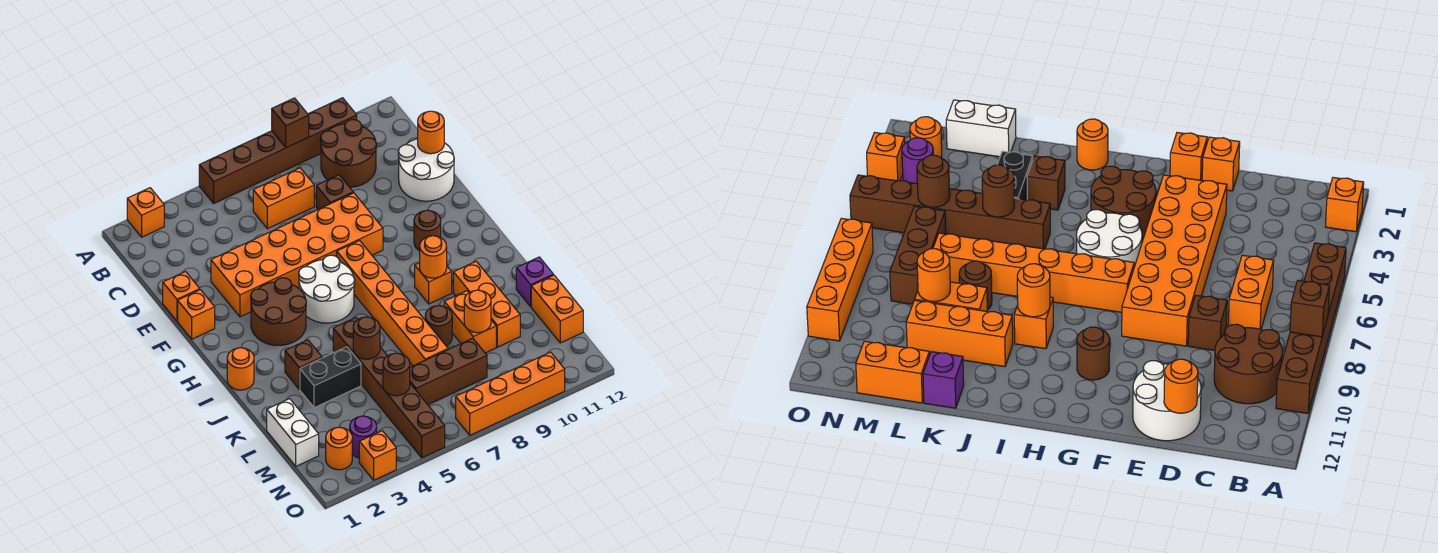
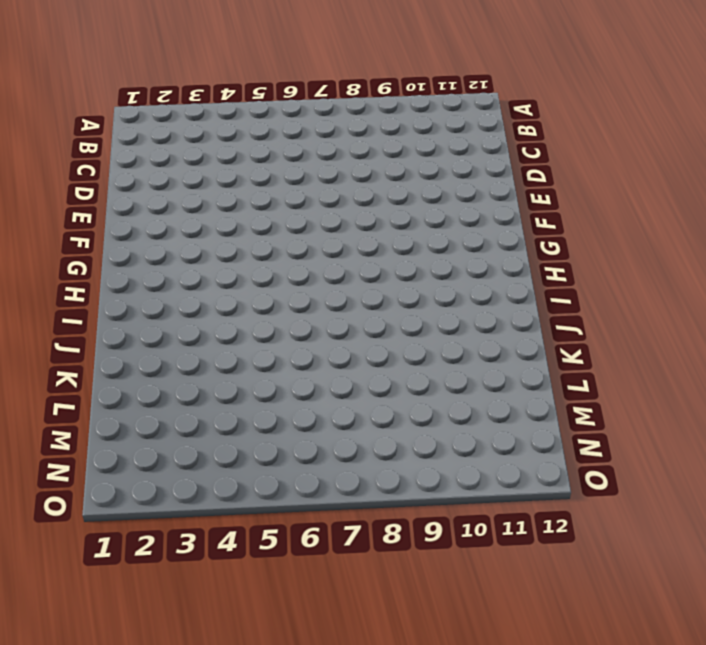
none -> orange 1x1 brick [127,188,164,237]
none -> brown 1x6 brick [199,98,357,203]
none -> brown 2x2 round brick [321,120,376,187]
none -> orange 1x2 brick [253,168,314,229]

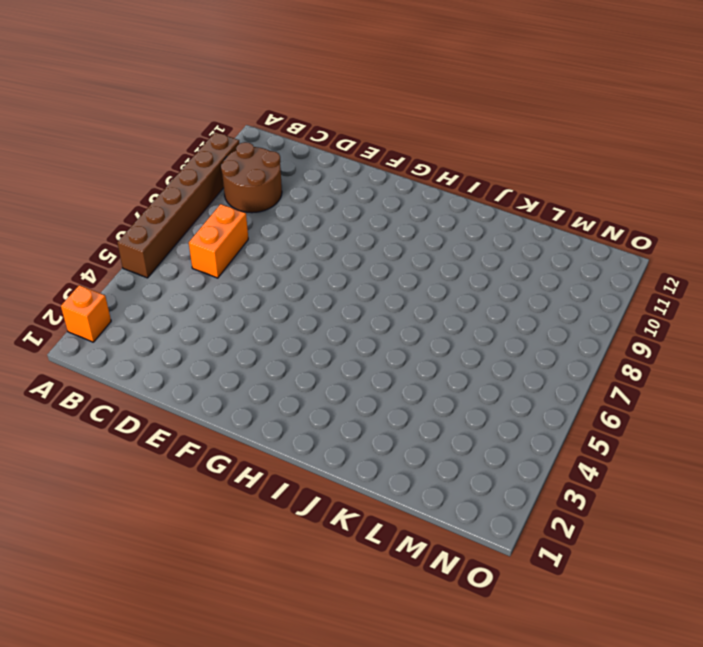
none -> brown 1x1 brick [316,175,353,209]
none -> white 2x2 round brick [398,139,454,201]
none -> orange 1x1 brick [163,272,200,321]
none -> orange 2x6 brick [211,193,383,317]

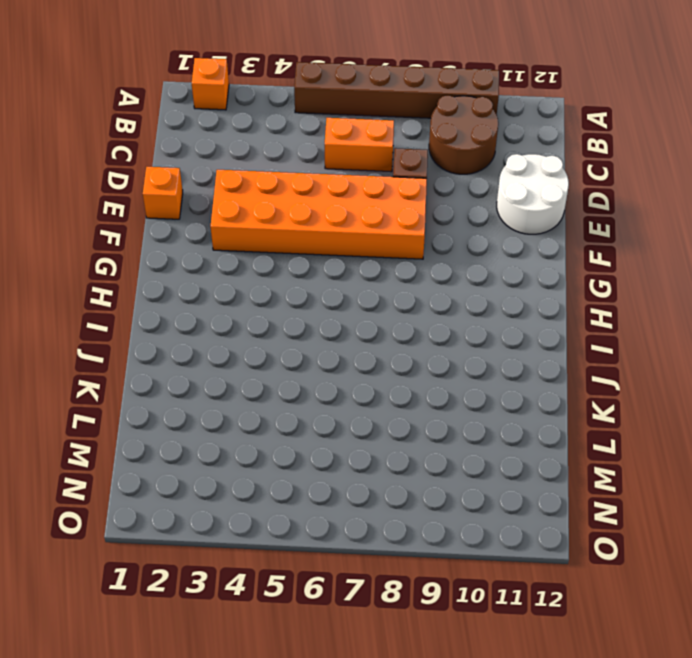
none -> orange 1x1 brick [178,290,215,339]
none -> brown 2x2 round brick [251,278,306,345]
none -> white 2x2 round brick [299,255,355,323]
none -> orange 1x6 brick [337,241,448,366]

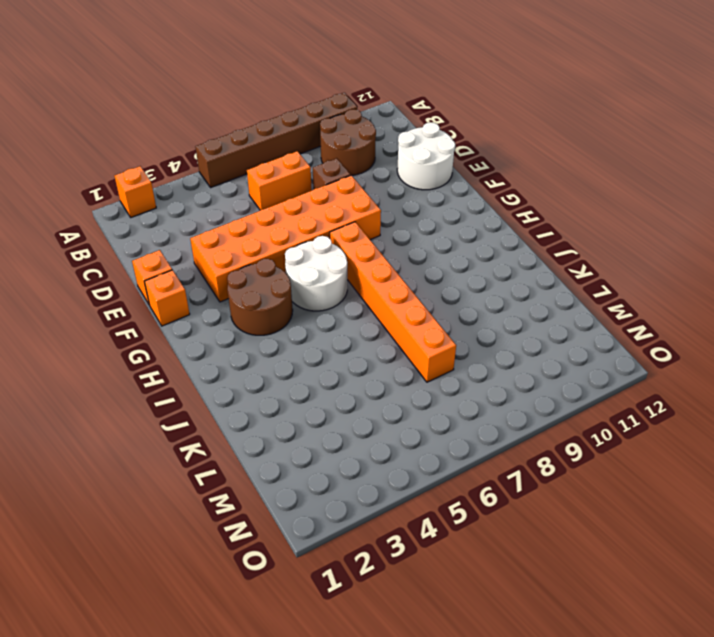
none -> brown 1x1 round brick [414,210,441,251]
none -> orange 1x1 round brick [227,348,254,390]
none -> orange 1x1 brick [415,263,452,304]
none -> brown 1x1 brick [285,340,322,389]

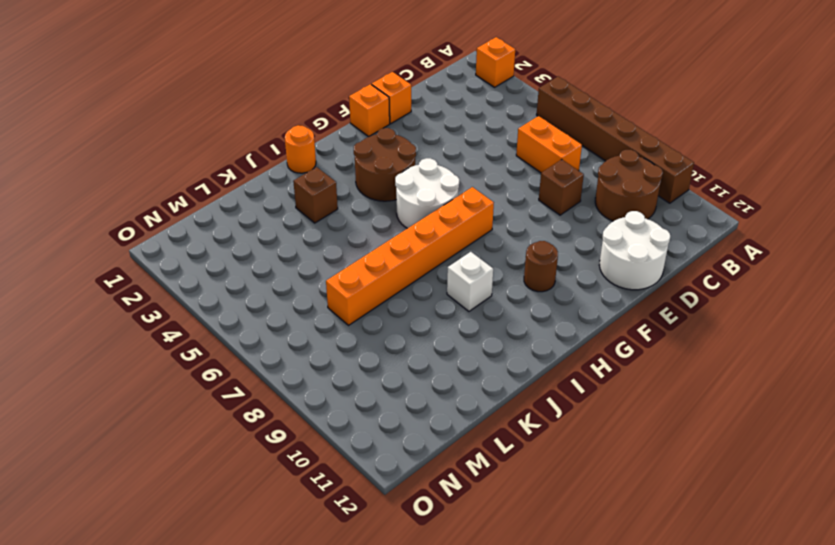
white 1x1 brick [447,252,493,311] -> orange 1x1 brick [415,263,452,304]
none -> orange 2x6 brick [211,193,383,317]
none -> brown 1x6 brick [333,318,445,458]
none -> orange 1x3 brick [453,261,520,347]
none -> black 1x2 brick [300,347,361,408]

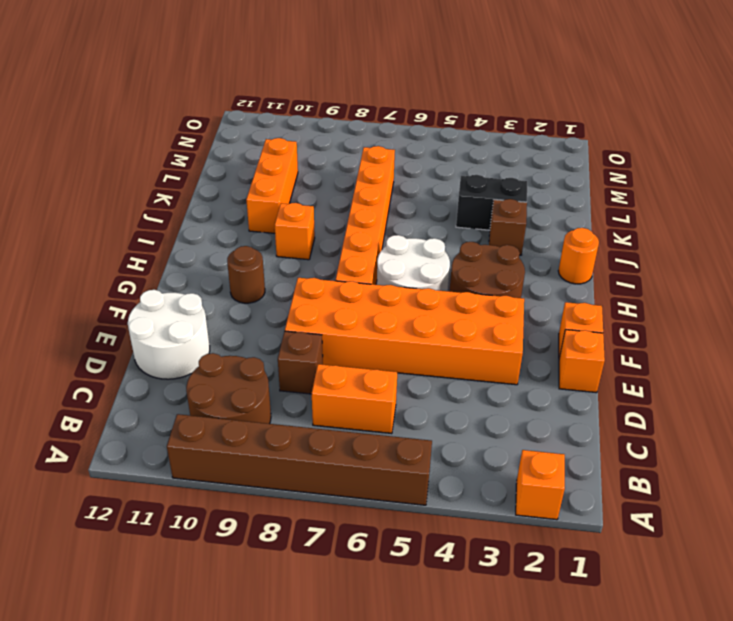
none -> brown 1x6 brick [333,318,445,458]
none -> brown 1x1 round brick [425,305,452,346]
none -> orange 1x2 brick [444,291,496,353]
none -> purple 1x1 brick [516,257,553,306]

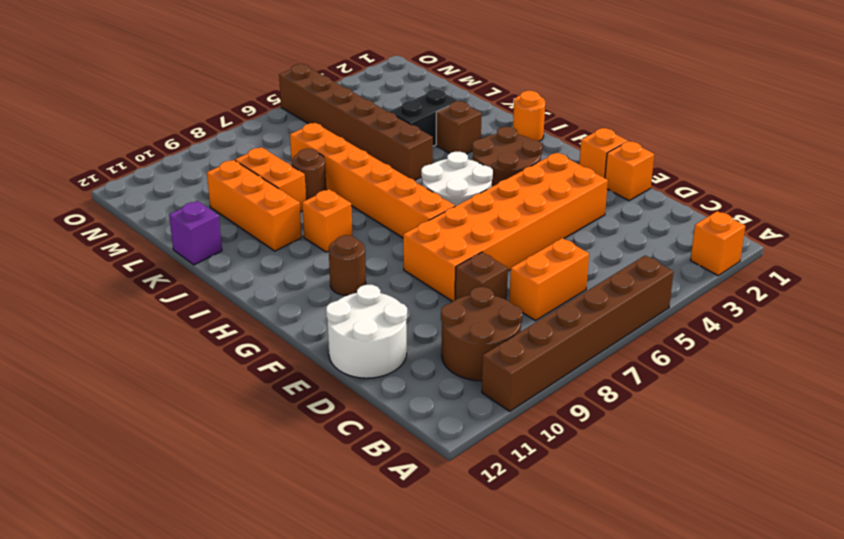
none -> white 1x2 brick [267,399,319,466]
none -> orange 1x2 brick [531,275,583,343]
none -> brown 1x3 brick [410,338,487,405]
none -> orange 1x1 round brick [326,427,352,470]

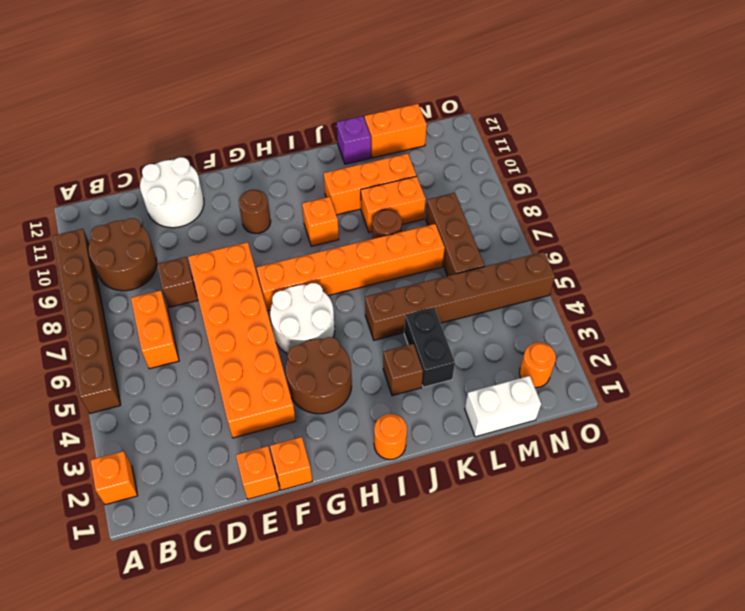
none -> purple 1x1 round brick [350,416,377,458]
none -> orange 1x1 brick [359,431,396,480]
none -> orange 1x4 brick [456,352,565,435]
none -> brown 1x1 brick [272,98,309,148]

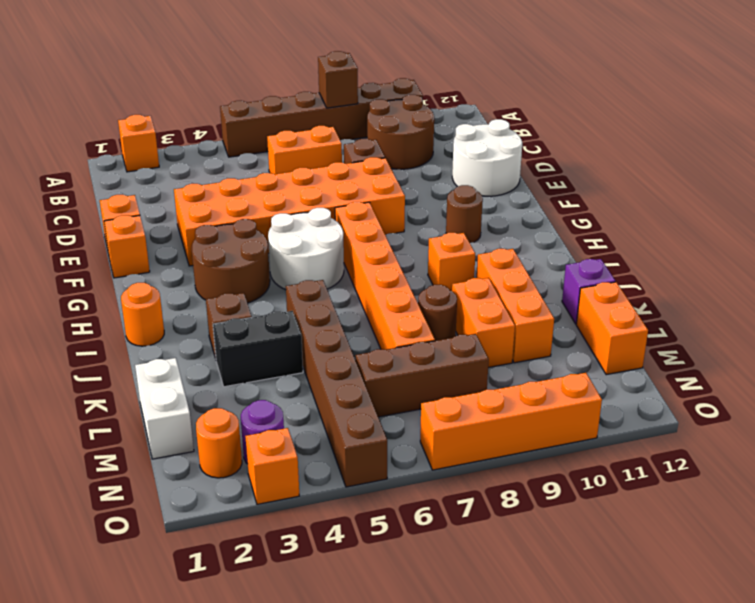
none -> orange 1x1 round brick [418,111,444,154]
none -> orange 1x1 round brick [420,236,447,278]
none -> brown 1x1 round brick [353,317,380,359]
none -> orange 1x1 round brick [464,290,491,333]

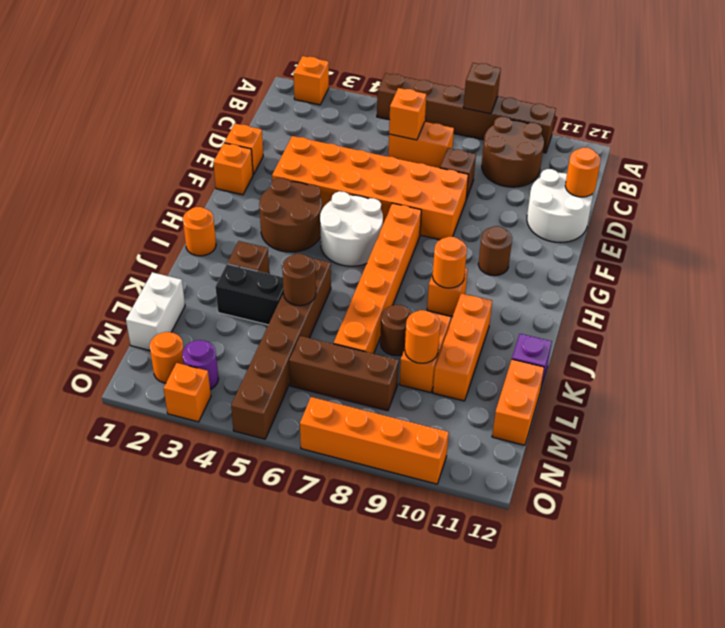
orange 1x1 brick [389,88,426,140] -> none
none -> brown 1x1 round brick [383,353,410,396]

